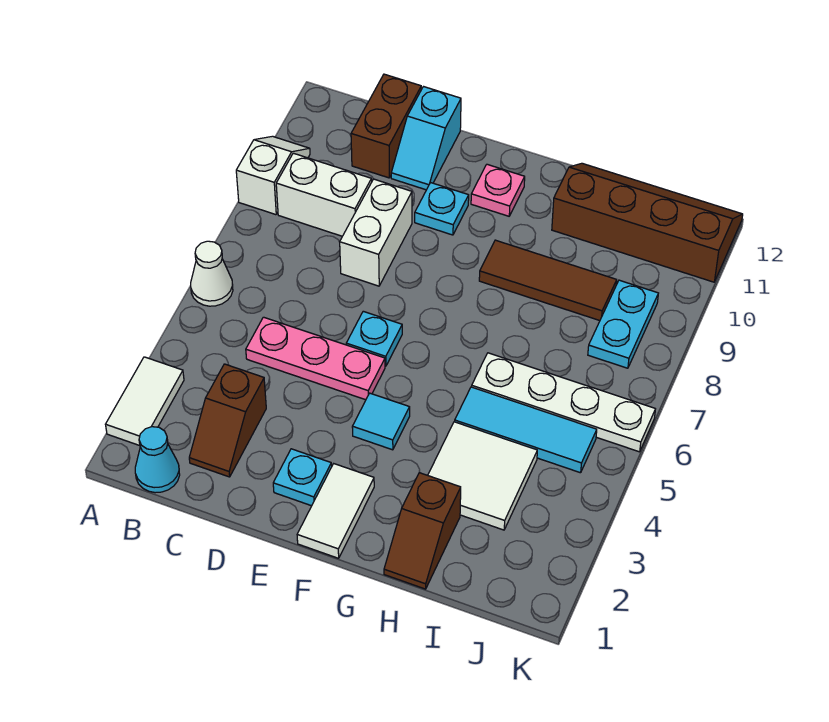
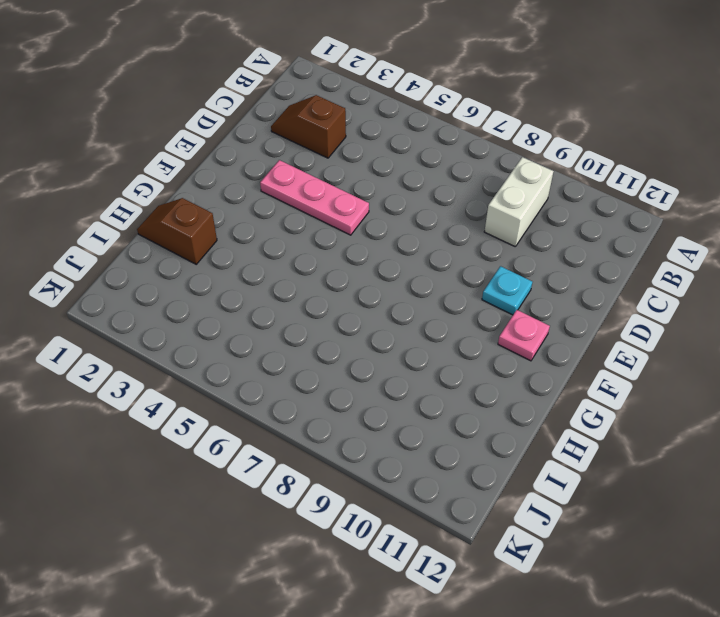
pink 1x3 plate [260,160,369,235] -> pink 1x3 plate turned to [246,317,385,400]
none -> white 1x2 tile [106,357,184,445]
none -> white 1x1 cone [191,241,233,306]
none -> white 1x2 slope [236,136,310,215]

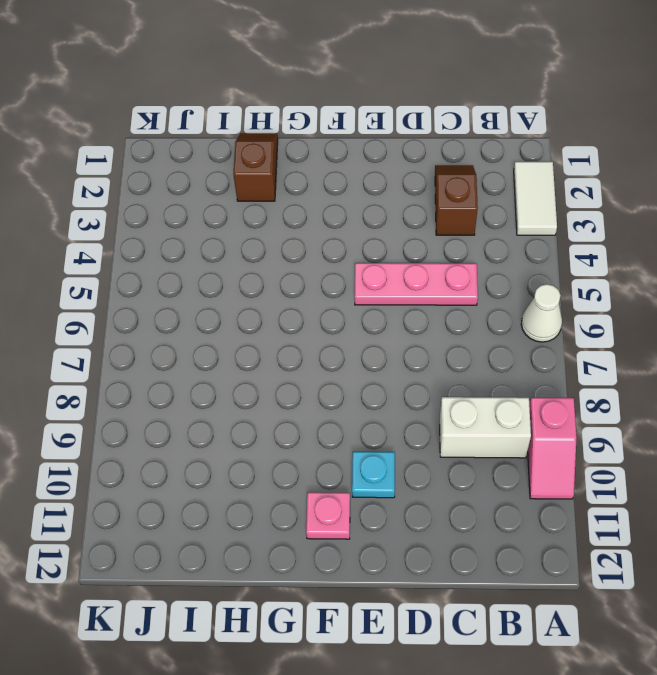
pink 1x2 slope [528,398,577,499] -> white 1x2 slope [236,136,310,215]
none -> cyan 1x1 cone [135,427,180,493]
none -> brown 1x2 brick [351,74,421,178]
none -> white 1x2 brick [340,179,412,286]

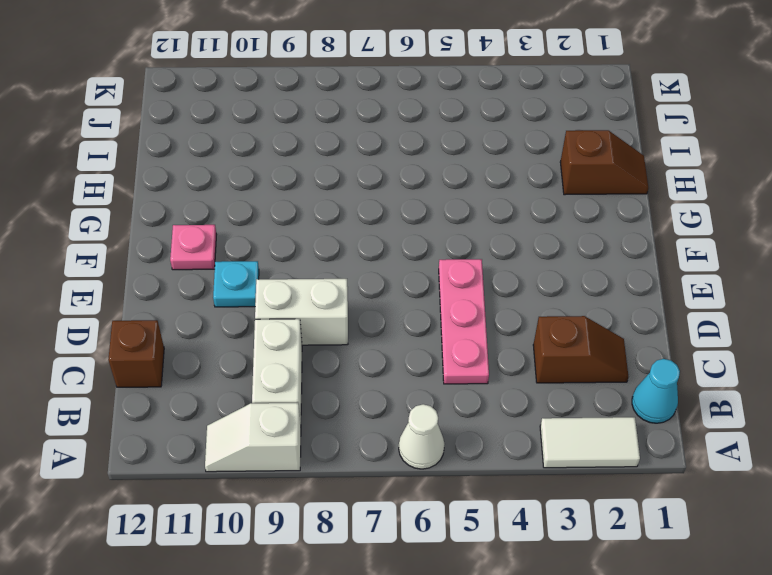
brown 1x1 brick [108,320,164,387] -> brown 1x2 brick [351,74,421,178]
none -> cyan 1x2 slope [391,87,461,190]
none -> cyan 1x1 plate [273,449,332,506]
none -> cyan 1x1 plate [346,311,402,366]

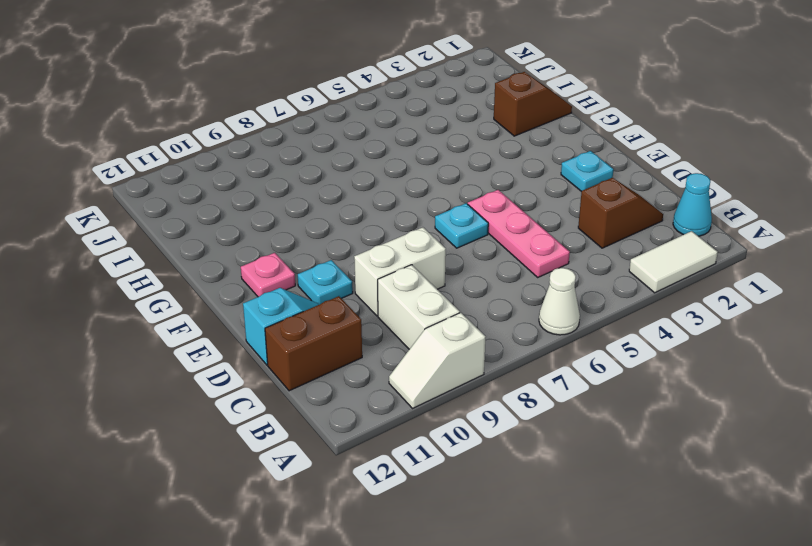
none -> white 1x2 tile [297,464,374,558]
none -> cyan 1x1 tile [352,393,410,450]
none -> brown 1x3 tile [479,240,617,321]

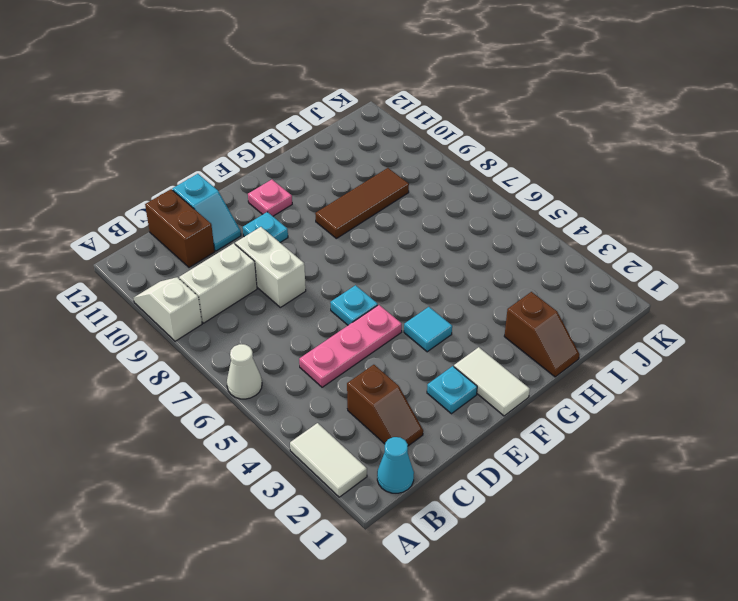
none -> white 2x2 tile [428,422,537,530]
none -> cyan 1x3 tile [455,387,597,473]
none -> white 1x4 plate [472,353,655,452]

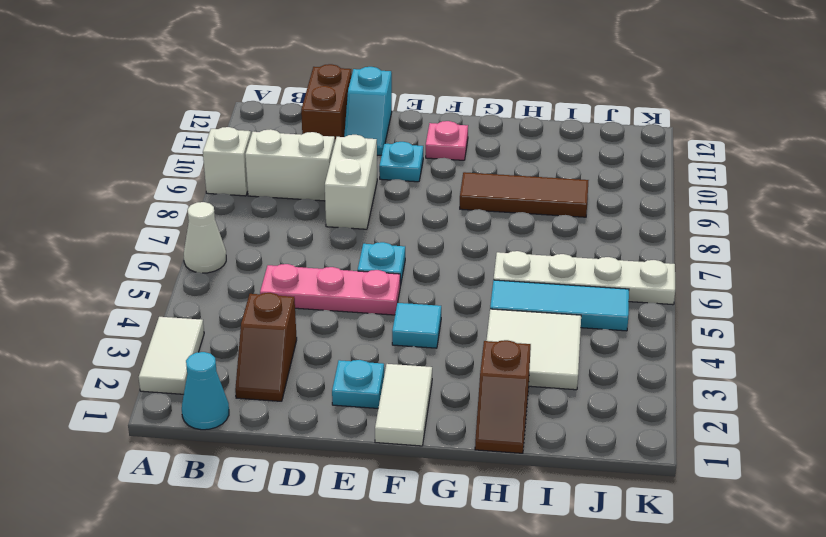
none -> brown 2x4 slope [552,163,743,282]
none -> cyan 1x2 plate [588,280,658,368]

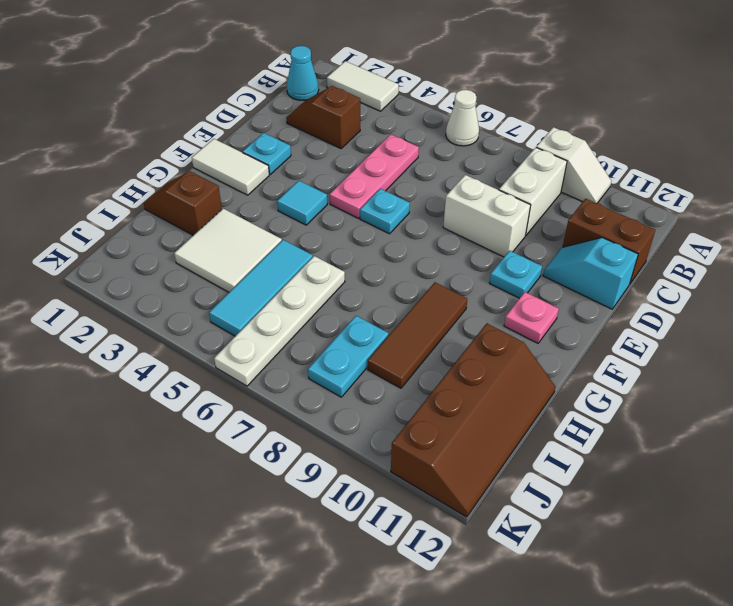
cyan 1x2 plate [308,316,389,397] -> cyan 1x2 plate turned to [588,280,658,368]

